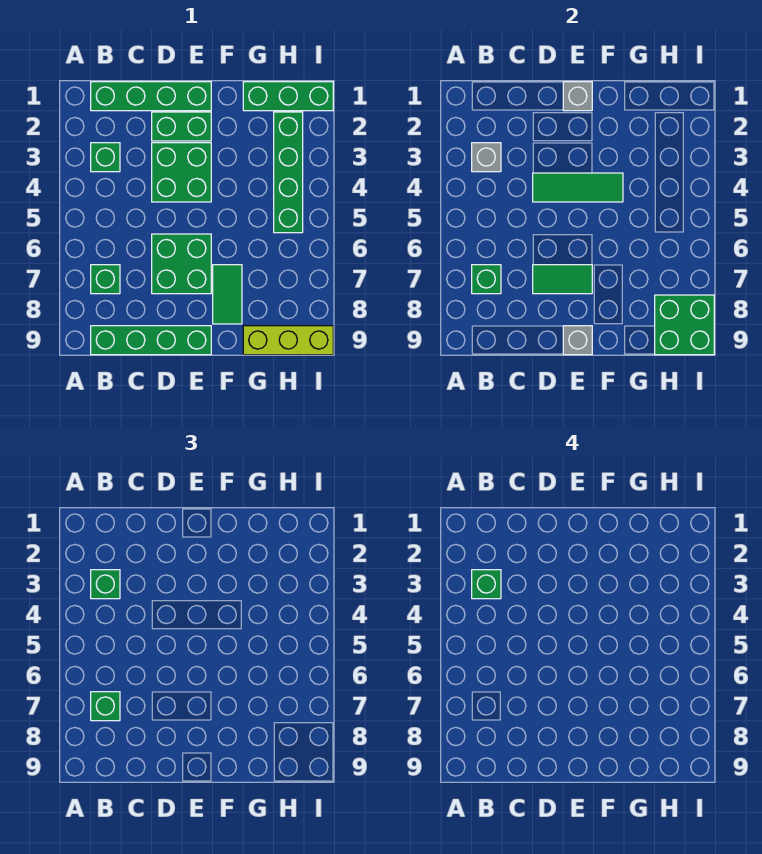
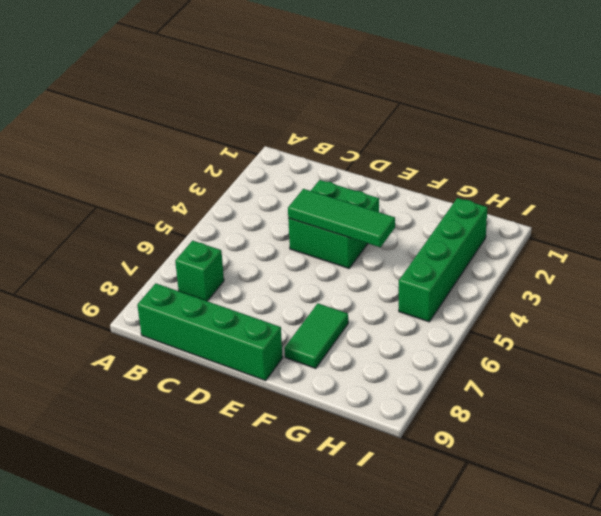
none -> green 1x4 brick [91,82,211,111]
none -> green 1x1 brick [91,143,120,172]
none -> green 1x2 brick [152,112,211,141]

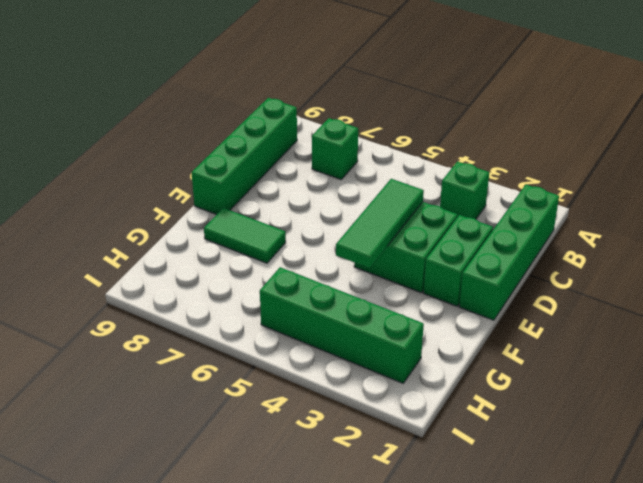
none -> green 2x2 brick [152,234,211,294]
none -> green 1x3 brick [243,82,333,111]
none -> lime 1x3 brick [243,326,333,355]

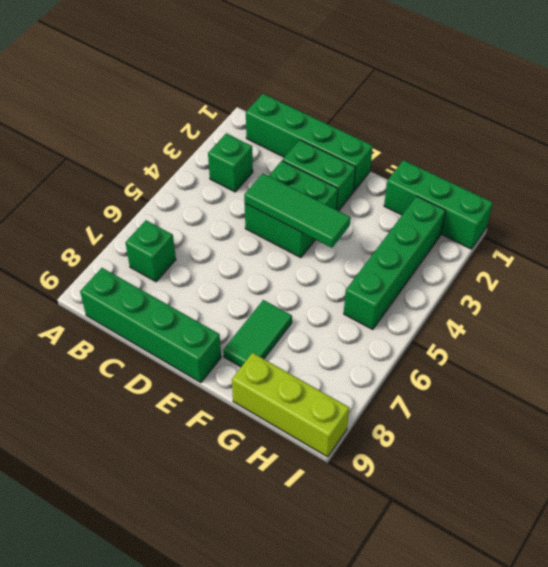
none -> green 2x2 brick [152,234,211,294]
none -> grey 1x1 brick [472,143,501,172]
none -> green 1x1 brick [472,265,501,294]

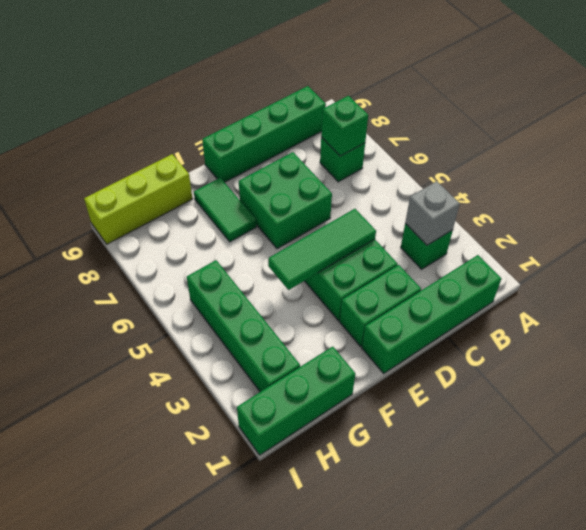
none -> green 1x2 tile [533,265,592,294]
none -> grey 1x1 brick [563,82,592,111]
none -> grey 1x1 brick [563,326,592,355]

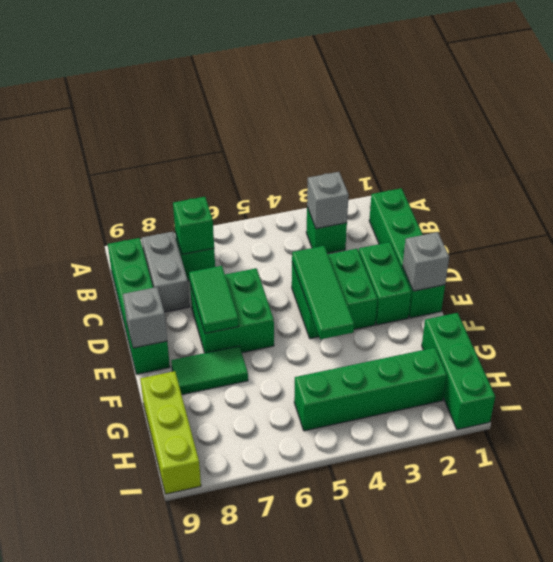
grey 1x2 brick [142,232,190,312] -> none
none -> green 2x2 brick [655,295,714,355]
none -> green 1x1 brick [91,570,120,599]
none -> green 1x1 brick [91,692,120,721]

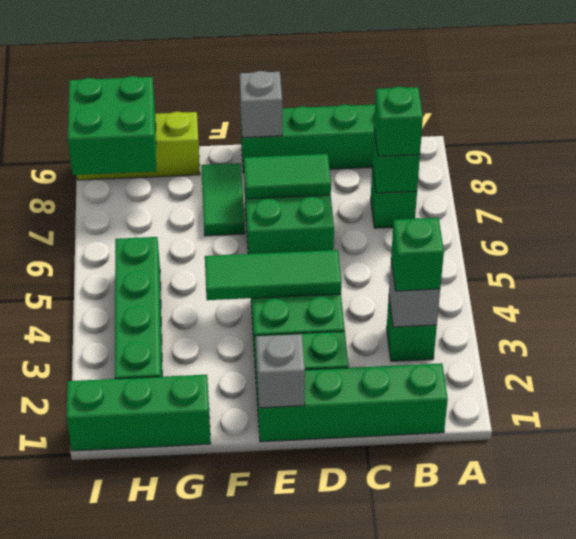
none -> green 1x1 brick [472,570,501,599]

